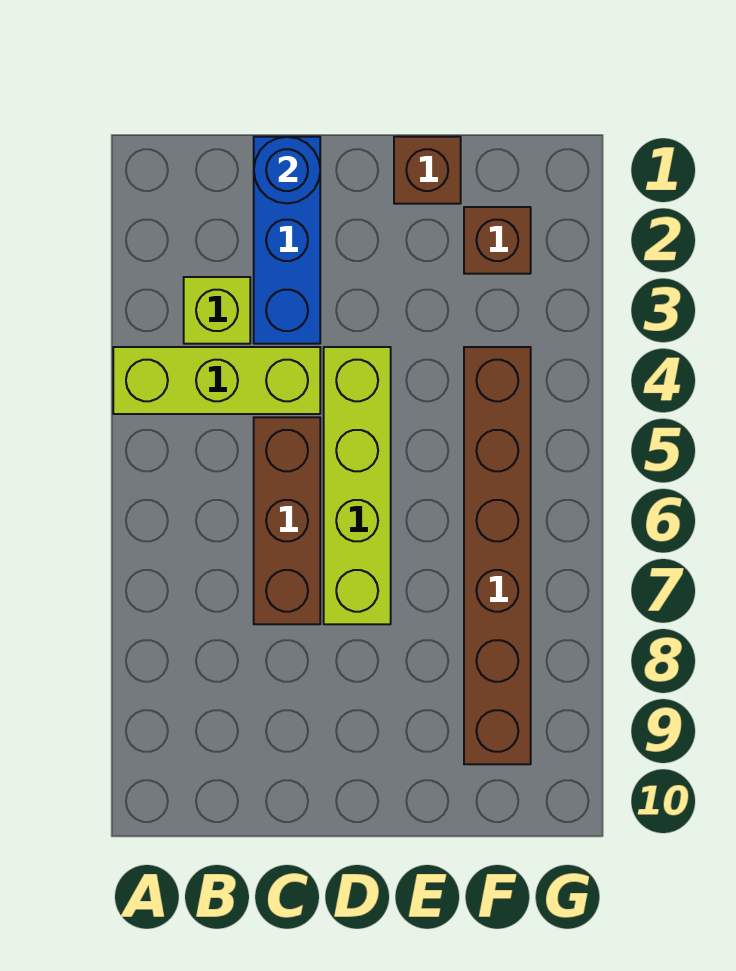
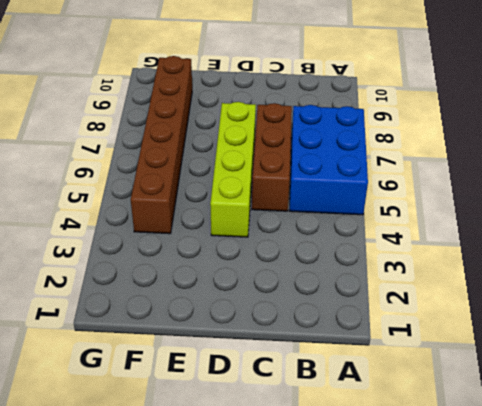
blue 2x3 brick [289,105,368,215] -> none
none -> lime 1x3 brick [113,347,320,414]
none -> lime 1x1 brick [184,277,250,344]

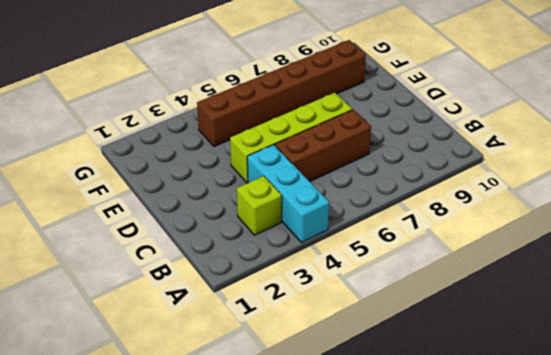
cyan 1x3 brick [247,145,329,243] -> lime 1x3 brick [113,347,320,414]
none -> blue 1x3 brick [254,137,320,344]
none -> brown 1x1 brick [394,137,461,204]

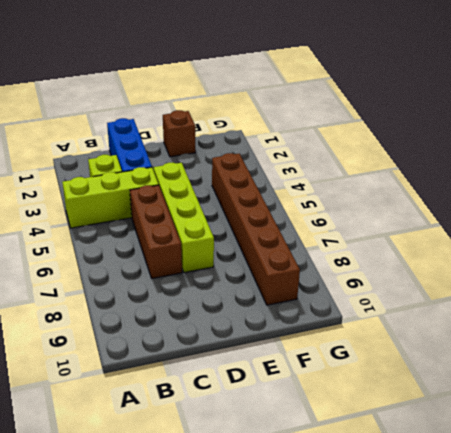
none -> brown 1x1 brick [464,207,531,274]
none -> blue 1x1 round brick [254,137,320,203]

